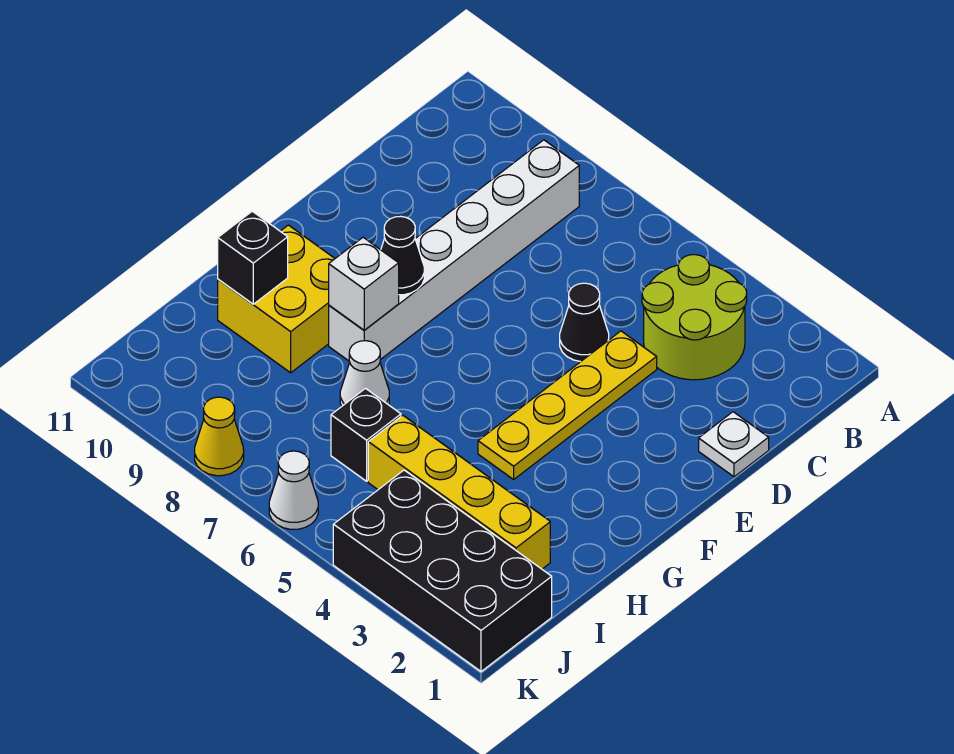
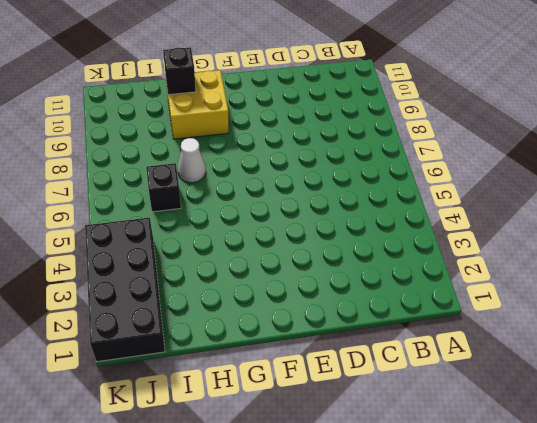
none -> lime 2x2 round brick [642,255,747,380]
none -> white 1x6 brick [329,140,579,361]
none -> white 1x1 plate [699,412,769,477]

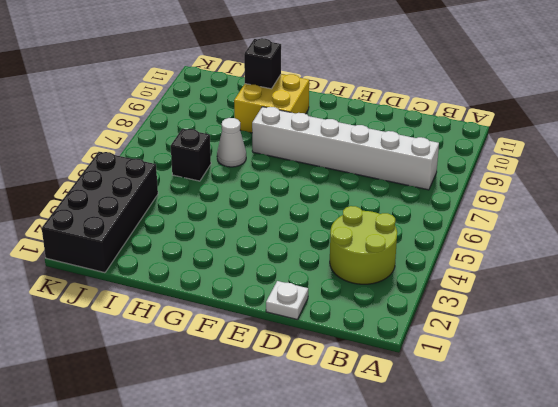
none -> yellow 1x4 plate [478,331,657,479]
none -> black 1x1 cone [560,283,609,362]
none -> yellow 1x4 brick [368,415,550,569]

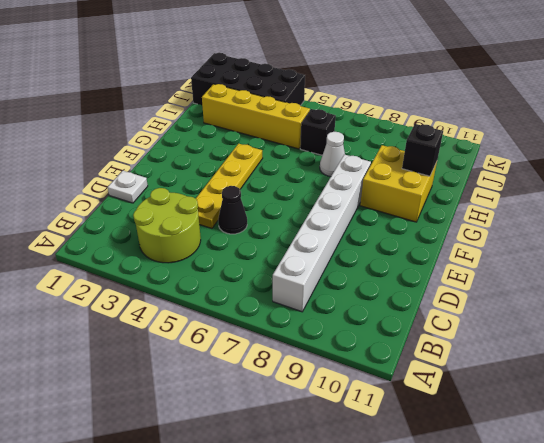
none -> white 1x1 cone [269,451,318,529]
none -> yellow 1x1 cone [195,397,244,476]
none -> black 1x1 cone [381,216,424,295]

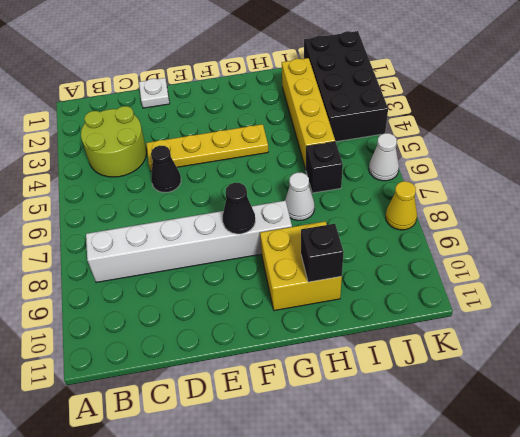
none -> white 1x1 brick [329,237,399,330]

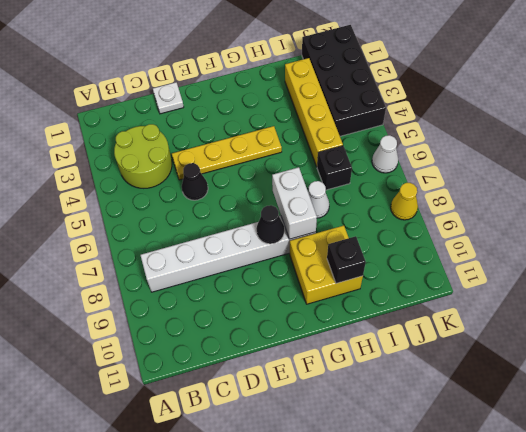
white 1x2 brick [272,167,317,239] -> white 1x1 brick [329,237,399,330]

